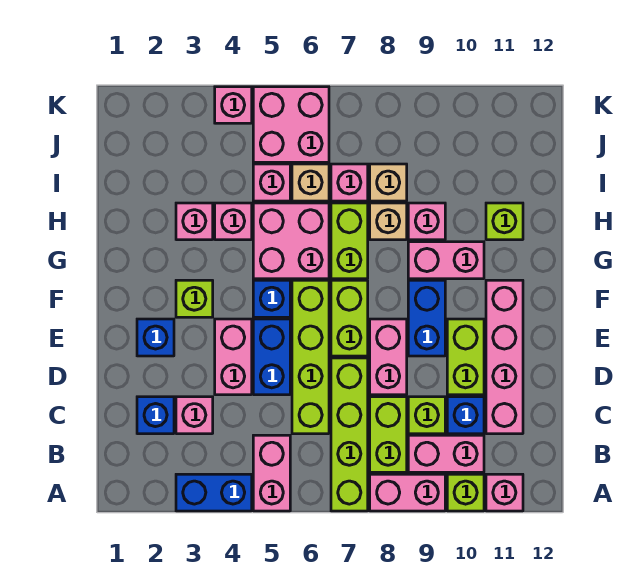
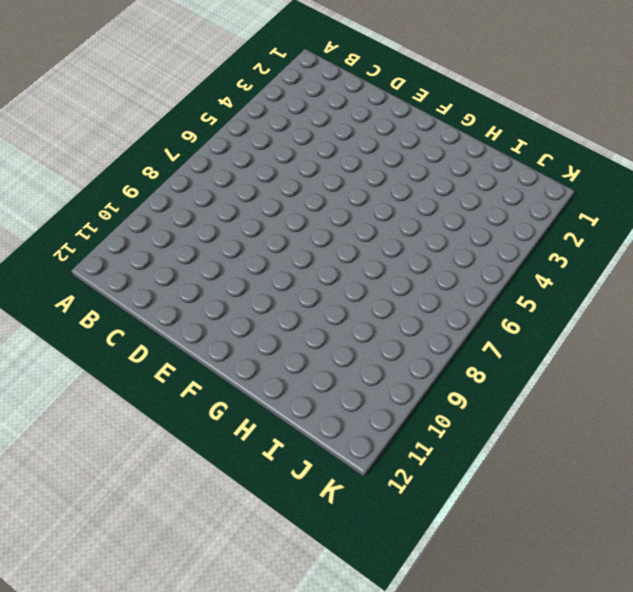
none -> blue 1x2 brick [176,474,252,511]
none -> pink 1x2 brick [253,435,290,511]
none -> lime 1x4 brick [331,358,368,511]
none -> pink 1x2 brick [370,474,445,511]

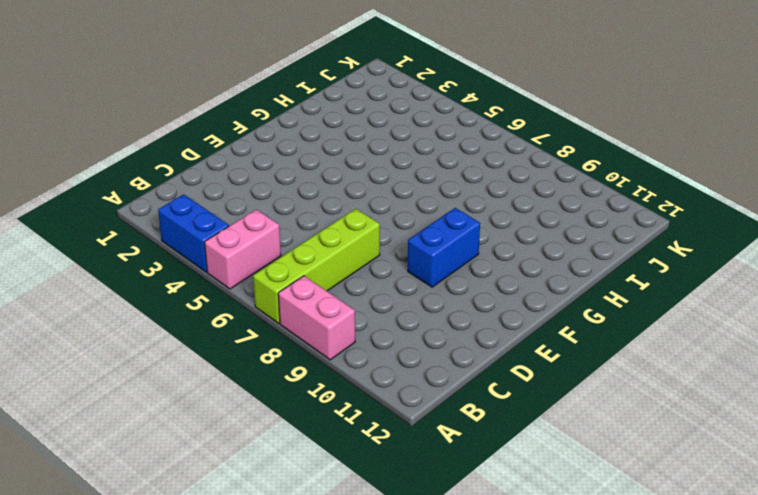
none -> lime 1x1 brick [447,474,484,511]
none -> pink 1x1 brick [486,474,523,511]
none -> lime 1x2 brick [370,397,407,472]
none -> pink 1x2 brick [408,435,484,472]

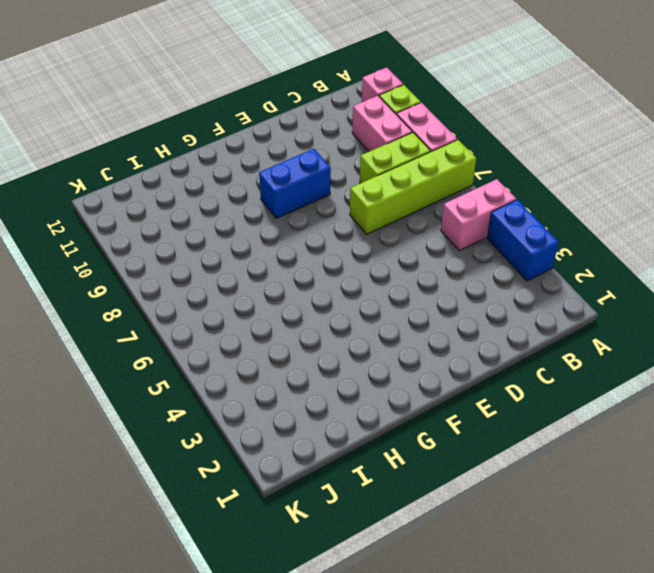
none -> blue 1x1 brick [137,397,174,434]
none -> pink 1x1 brick [176,397,213,434]
none -> lime 1x4 brick [292,280,329,434]
none -> lime 1x1 brick [408,397,445,434]

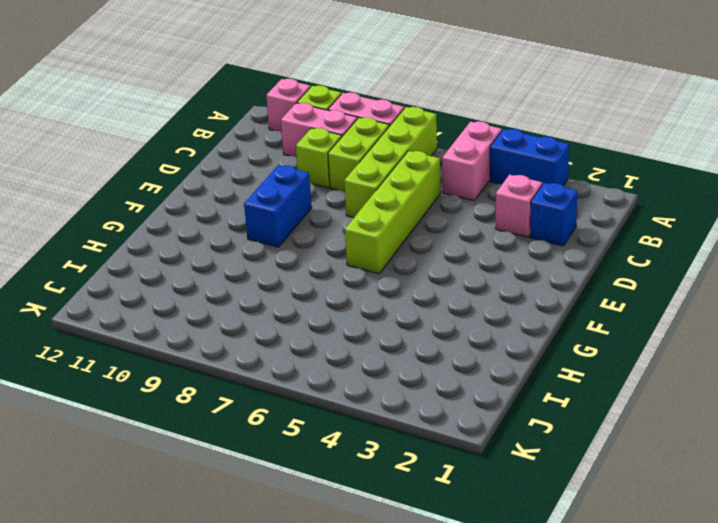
none -> blue 1x1 brick [447,397,484,434]
none -> pink 1x4 brick [486,280,523,434]
none -> pink 1x2 brick [215,319,252,395]
none -> blue 1x2 brick [253,319,290,395]

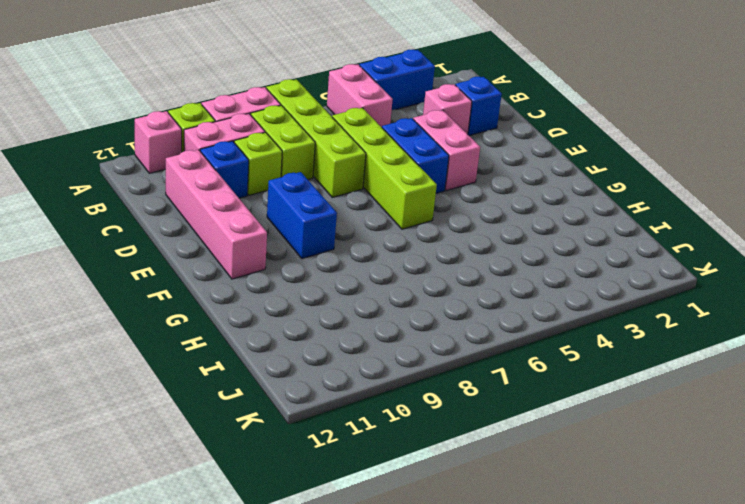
none -> pink 1x2 brick [370,319,407,395]
none -> lime 1x2 brick [447,319,484,395]
none -> blue 1x1 brick [137,319,174,356]
none -> lime 1x2 brick [331,280,368,356]

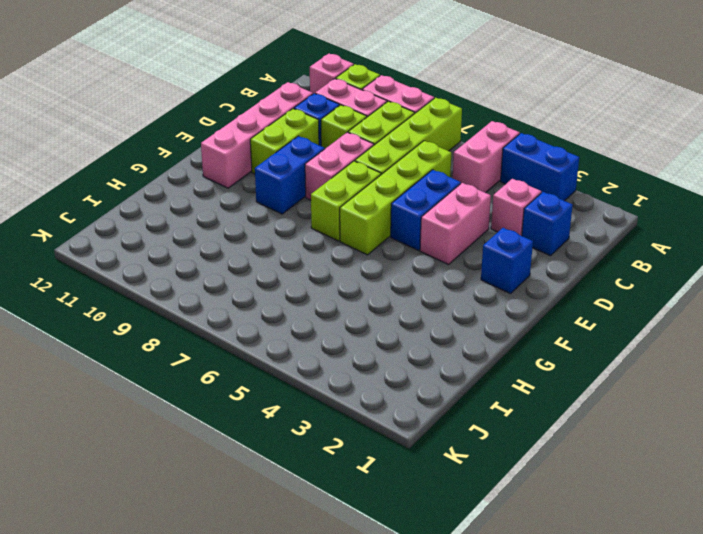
none -> lime 1x1 brick [176,280,213,317]
none -> blue 1x1 brick [253,280,290,317]
none -> pink 2x2 brick [253,203,329,279]
none -> lime 1x2 brick [331,203,368,279]

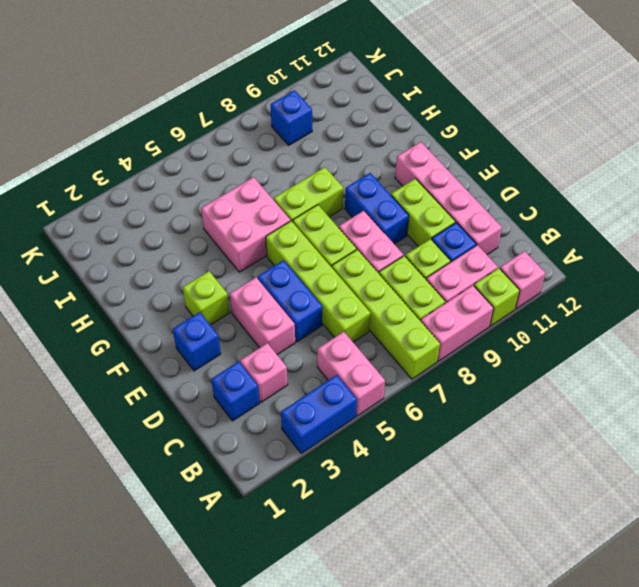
lime 1x2 brick [274,167,343,222] -> lime 1x2 brick turned to [331,203,368,279]
blue 1x1 brick [271,90,312,145] -> blue 1x1 brick moved to [253,280,290,317]
none -> pink 1x2 brick [408,242,484,279]
none -> pink 1x1 brick [176,203,213,240]
none -> pink 1x1 brick [215,203,252,240]
none -> tan 1x1 brick [370,203,407,240]

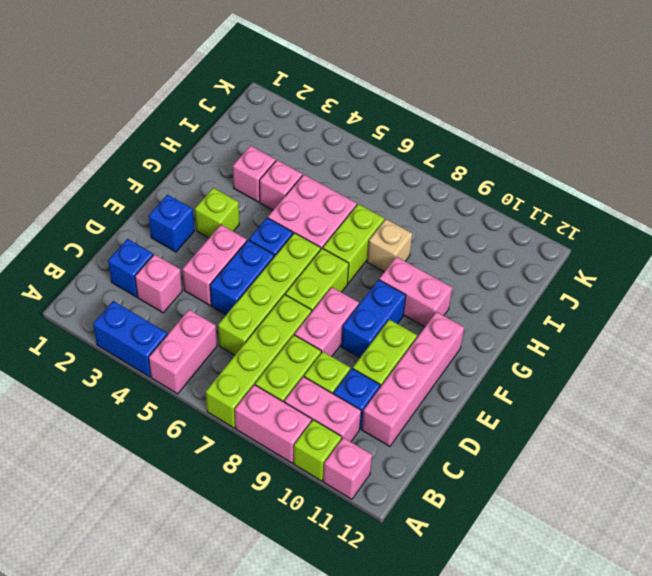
none -> pink 1x1 brick [408,203,445,240]
none -> lime 1x1 brick [486,203,523,240]
none -> pink 1x1 brick [253,164,290,201]
none -> tan 1x1 brick [292,164,329,201]

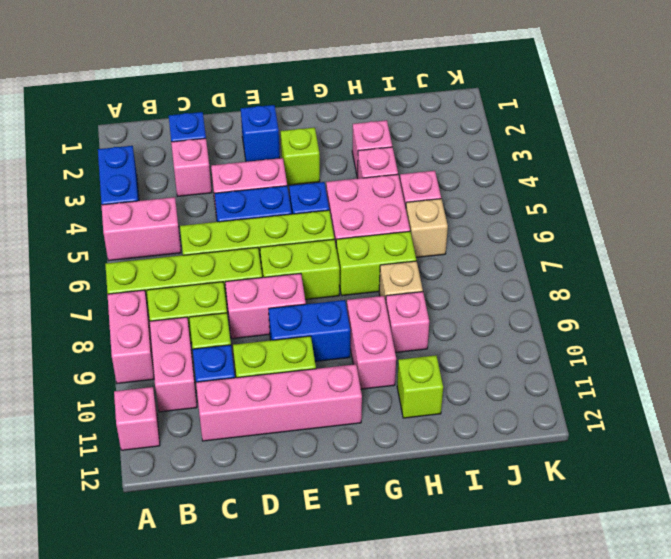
none -> lime 1x1 brick [447,474,484,511]
none -> pink 1x1 brick [331,164,368,201]
none -> tan 1x1 brick [370,164,407,201]
none -> pink 2x2 brick [253,87,329,162]

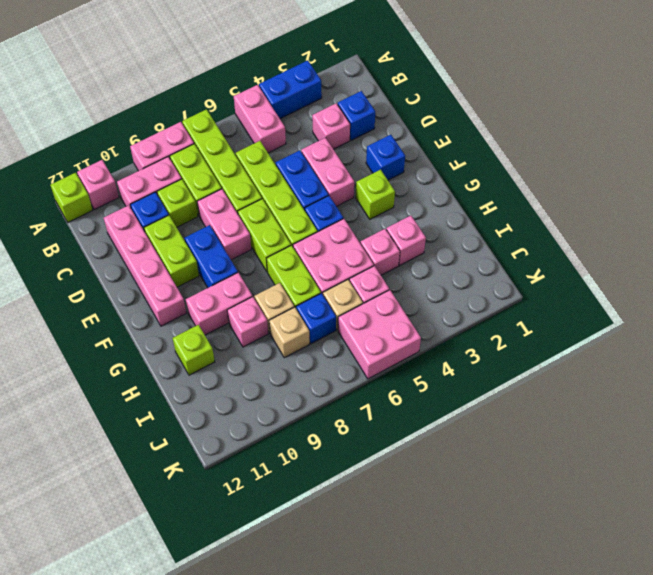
lime 1x1 brick [50,173,93,222] -> lime 1x1 brick moved to [447,474,484,511]
blue 1x1 brick [296,293,336,344] -> pink 1x1 brick [331,164,368,201]
none -> pink 1x1 brick [215,87,252,123]

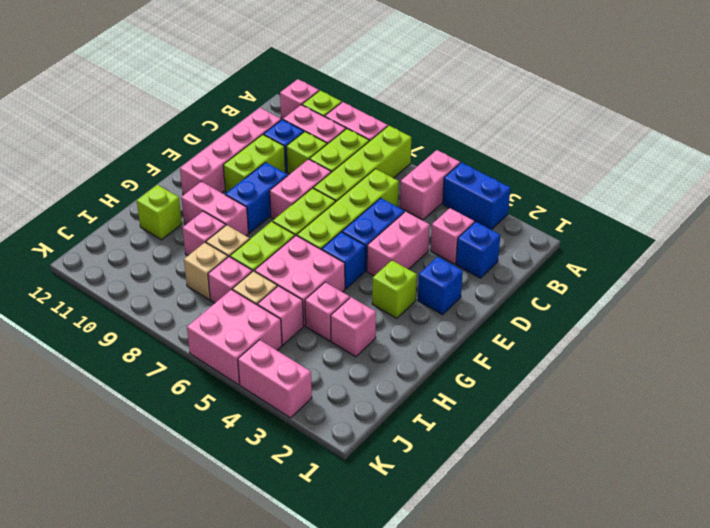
pink 1x2 brick [238,340,312,418] -> pink 1x1 brick [215,87,252,123]

